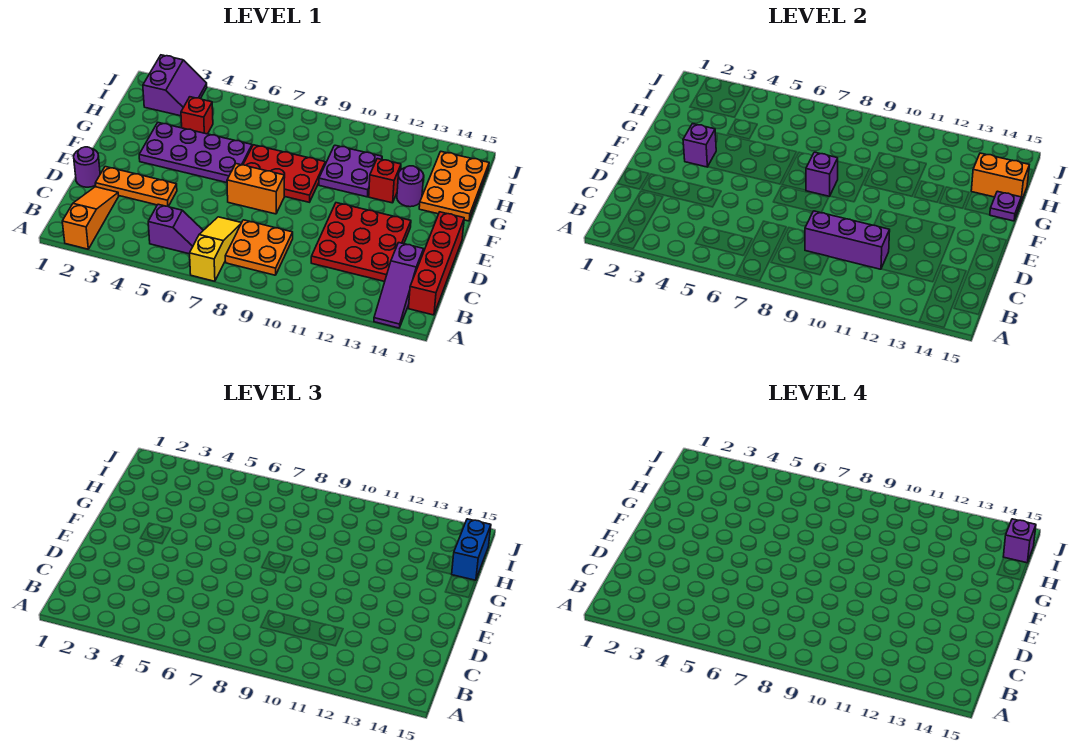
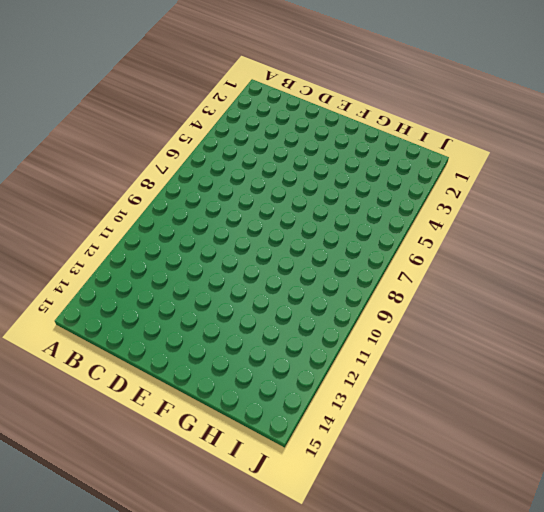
none -> orange 1x3 slope [62,187,119,249]
none -> yellow 1x3 slope [190,217,241,281]
none -> purple 1x3 slope [374,243,424,328]

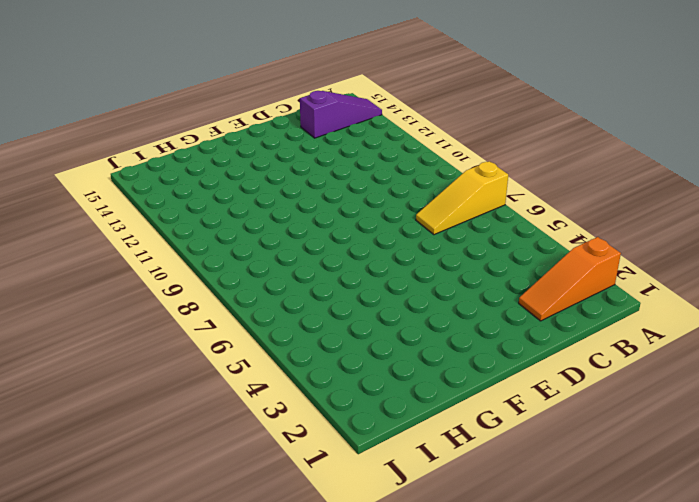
none -> purple 1x2 slope [148,204,203,254]
none -> orange 2x2 plate [225,220,293,275]
none -> red 1x4 brick [408,212,464,315]

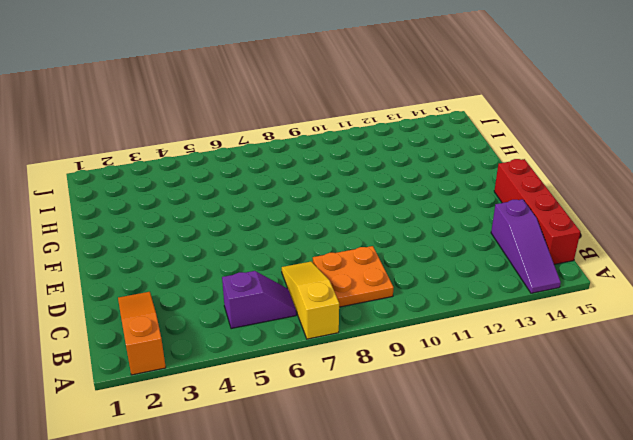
none -> red 3x3 plate [311,203,411,282]
none -> purple 1x1 round brick [74,147,100,187]
none -> orange 1x3 plate [95,167,177,207]

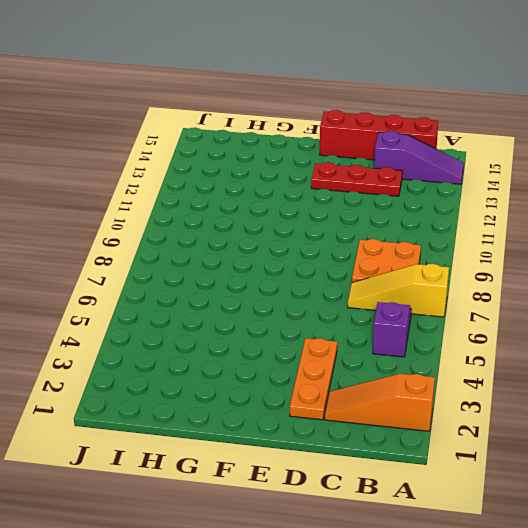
red 1x3 plate [311,162,402,196] -> red 3x3 plate [311,203,411,282]
none -> purple 1x1 round brick [74,147,100,187]
none -> orange 1x2 brick [227,164,284,214]
none -> purple 2x4 plate [139,123,252,183]

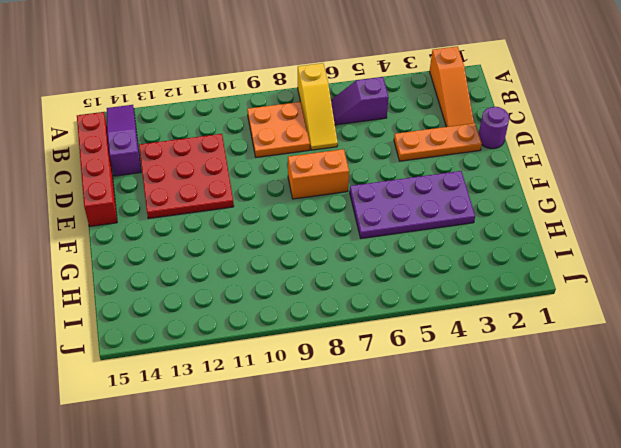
none -> red 2x3 plate [243,145,325,202]
none -> purple 2x2 plate [319,145,382,197]
none -> red 1x1 brick [369,159,401,203]

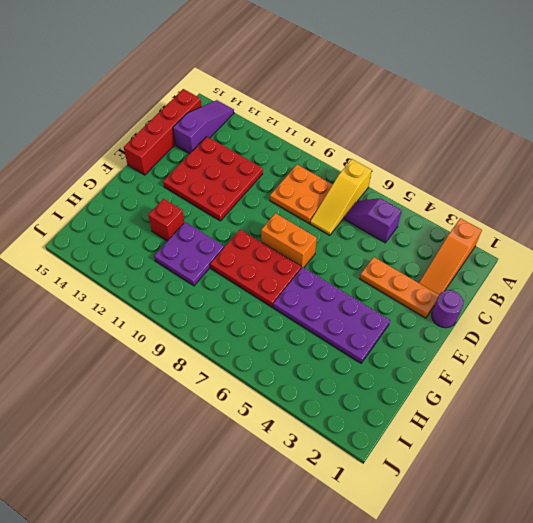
none -> purple 1x1 round brick [397,166,424,207]
none -> orange 2x3 plate [419,152,489,221]
none -> red 1x1 brick [181,97,213,134]

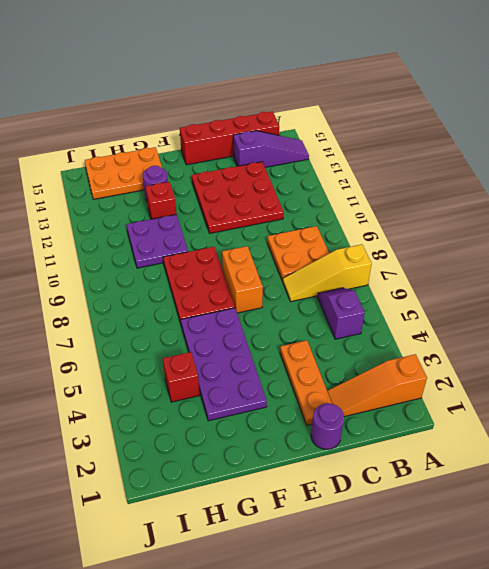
none -> purple 2x2 slope [143,55,207,116]
none -> purple 1x3 brick [805,211,890,269]
none -> purple 1x1 brick [683,124,716,167]

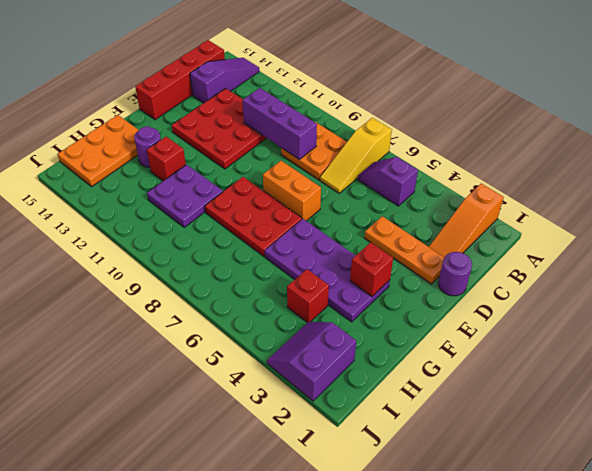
red 1x1 brick [350,242,393,296] -> purple 1x1 brick [683,124,716,167]
none -> purple 1x1 brick [806,152,838,196]
none -> purple 1x1 plate [990,191,1021,221]
none -> orange 1x2 brick [971,153,1029,202]

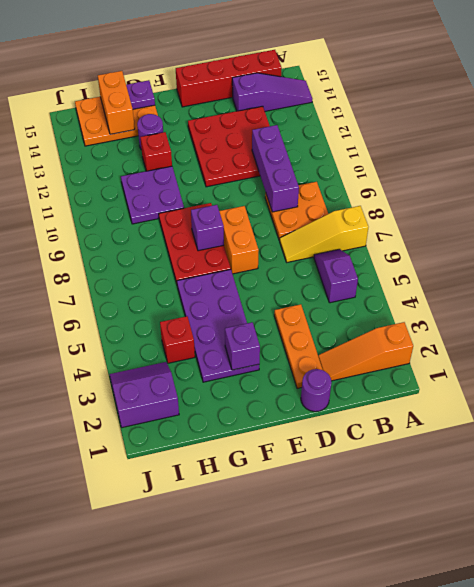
none -> blue 1x2 brick [452,519,491,580]
none -> purple 1x1 brick [1003,519,1036,563]

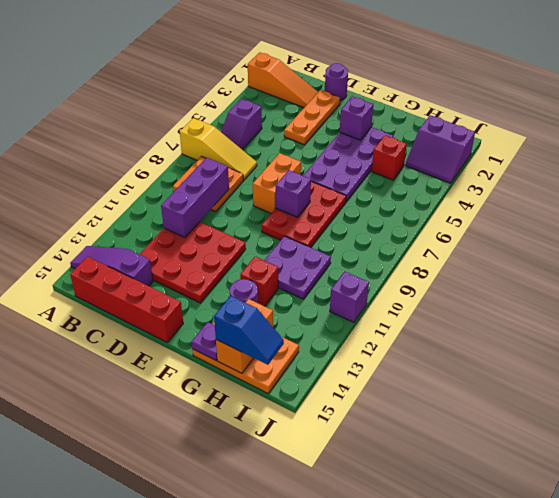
blue 1x2 slope [214,296,284,365] -> blue 1x2 brick [452,519,491,580]
purple 1x1 brick [330,271,369,322] -> purple 1x1 brick moved to [1003,519,1036,563]

